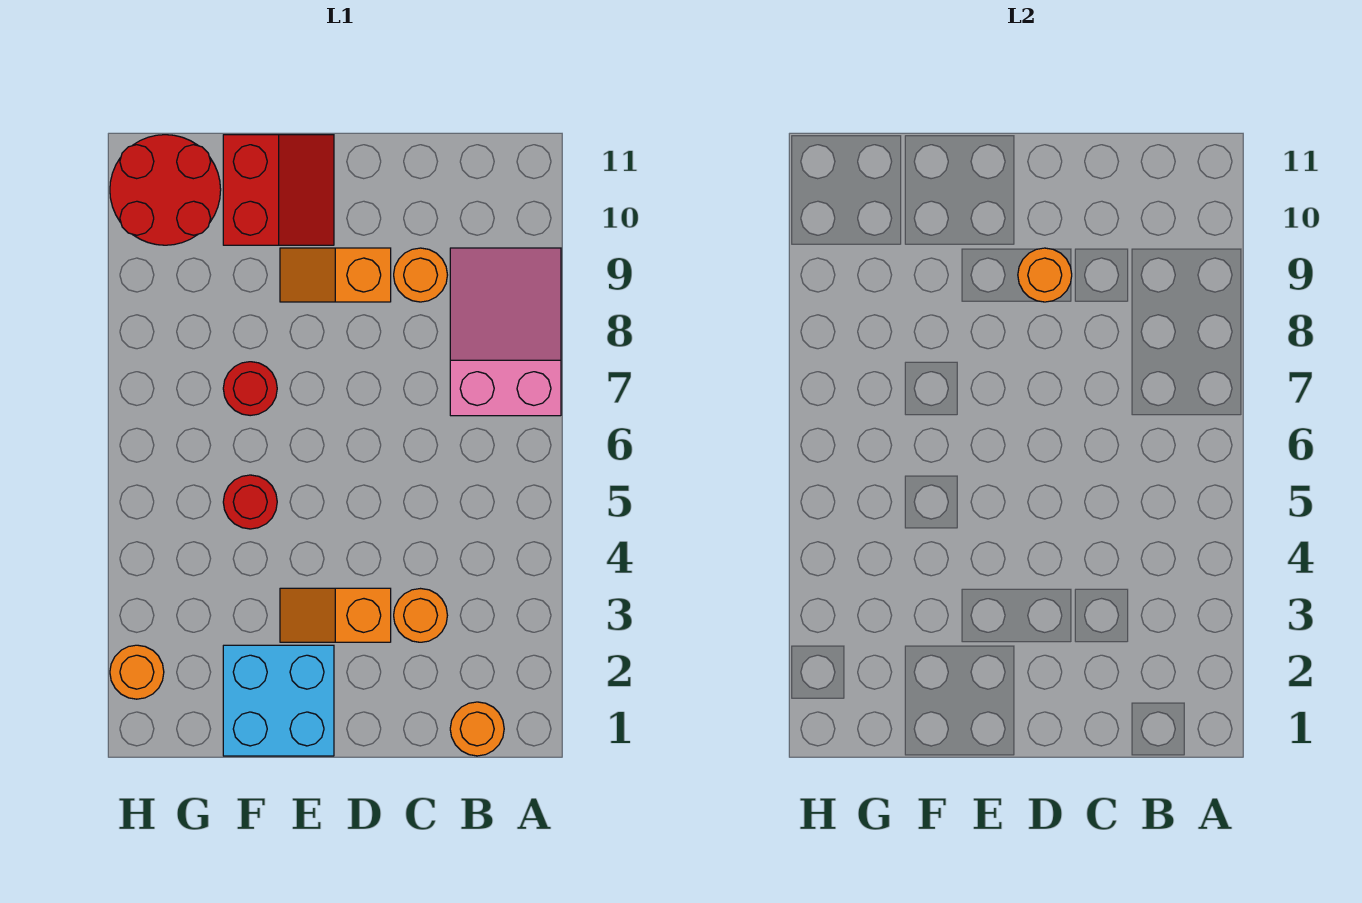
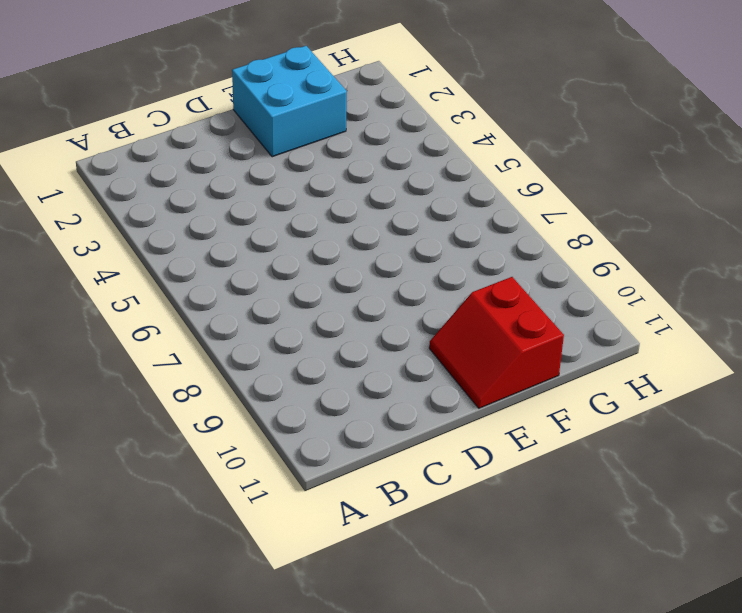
none -> pink 2x3 slope [450,248,561,416]
none -> orange 1x1 round brick [450,702,504,756]
none -> orange 1x1 round brick [394,589,447,642]

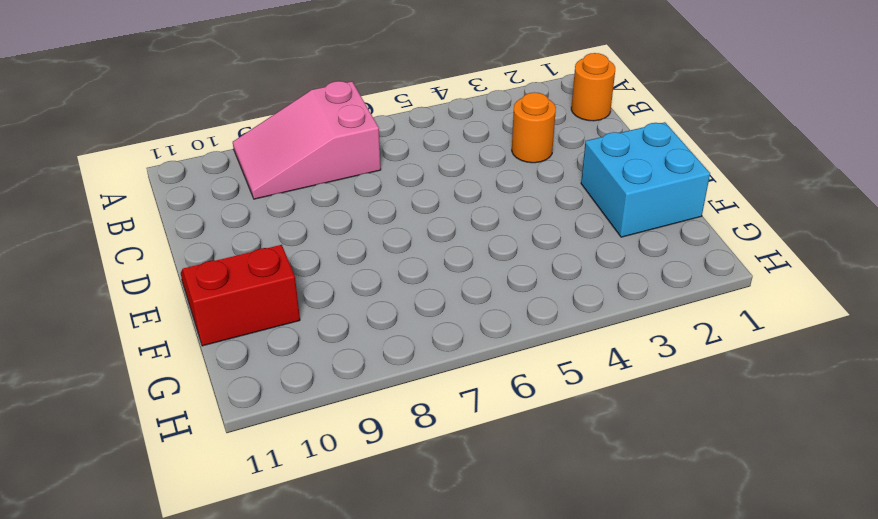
none -> orange 1x1 round brick [394,248,447,302]
none -> orange 1x2 slope [280,588,391,642]
none -> orange 1x2 slope [280,248,391,302]

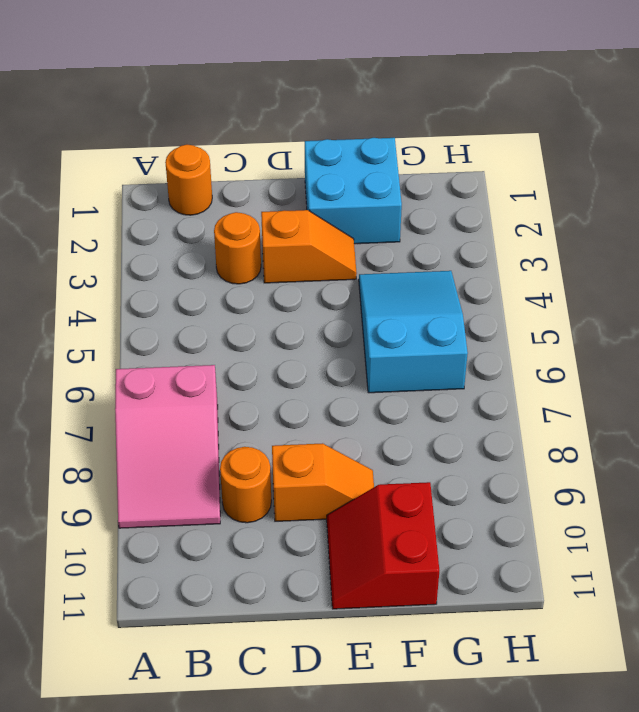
cyan 2x3 slope [359,271,468,393] -> red 1x1 round brick [223,475,277,529]
none -> red 1x1 round brick [223,362,277,416]
none -> red 2x2 round brick [110,135,221,245]
none -> orange 1x1 round brick [110,645,164,699]

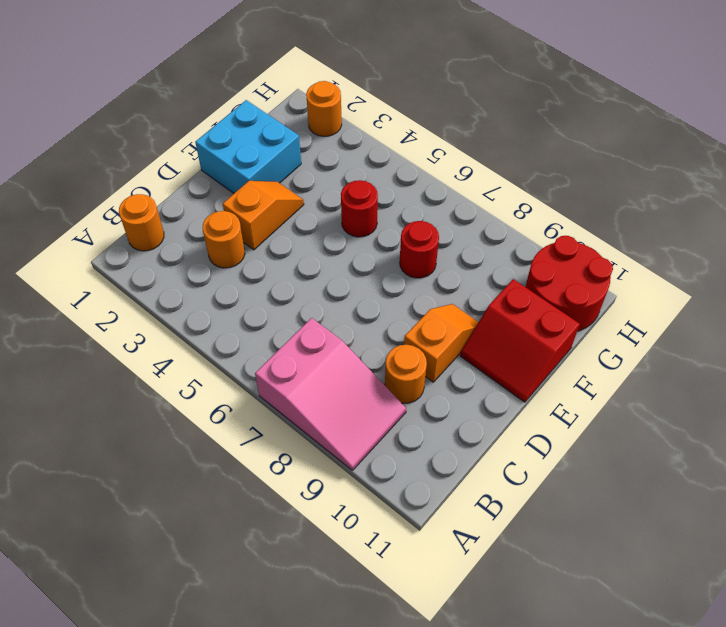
none -> orange 1x1 round brick [1018,248,1072,302]

